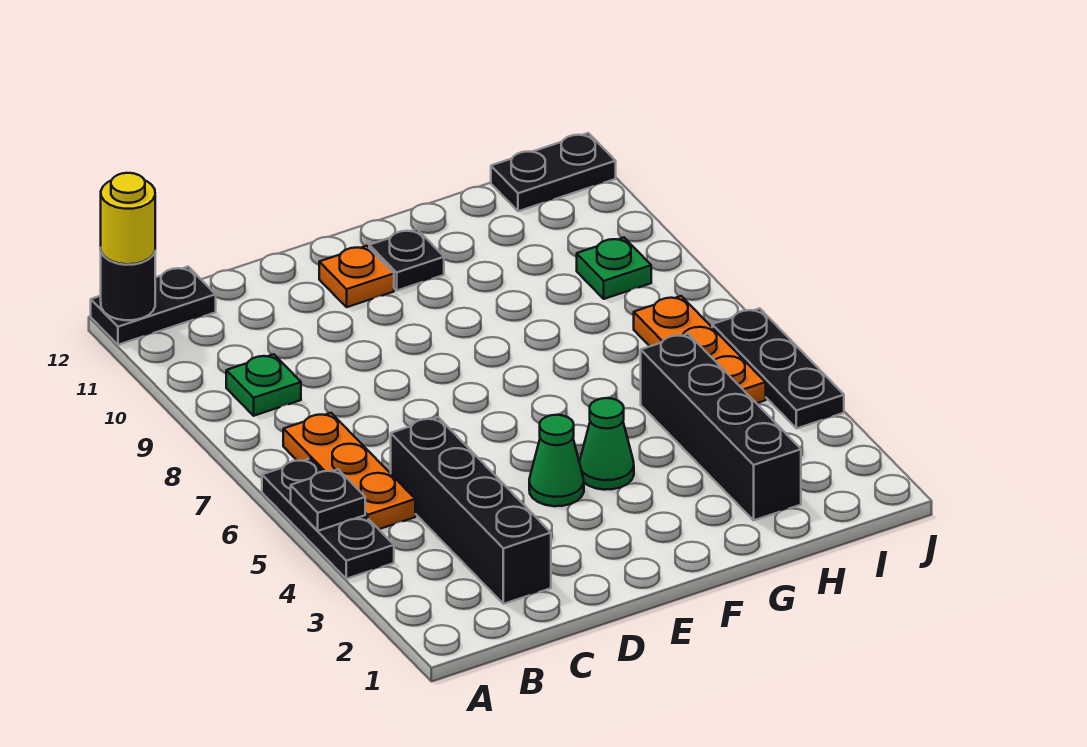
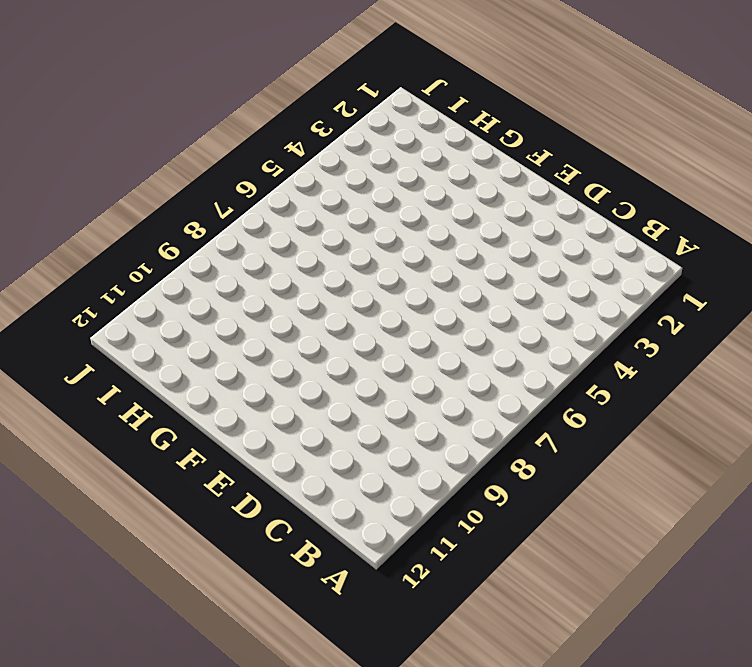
none -> black 1x3 plate [262,459,394,579]
none -> black 1x2 plate [91,267,216,345]
none -> orange 1x3 plate [283,413,415,529]

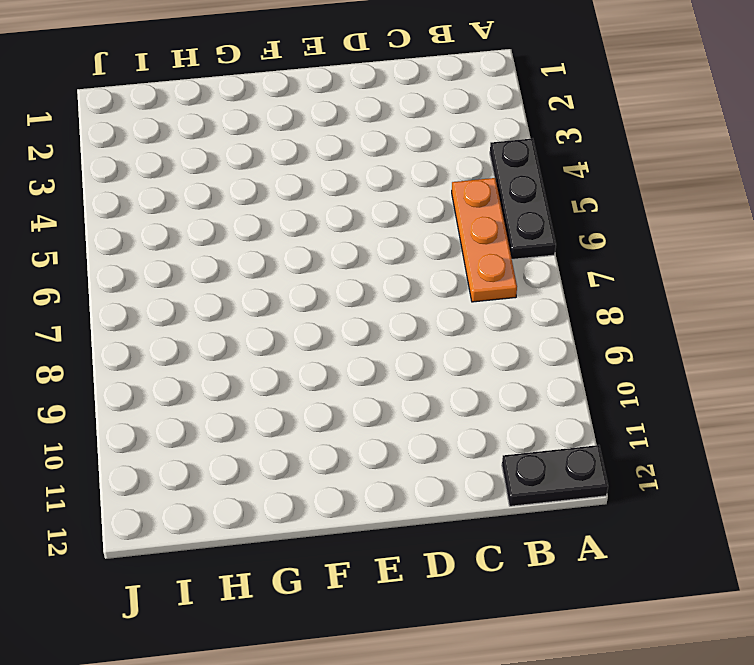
none -> green 1x1 plate [226,354,301,416]
none -> black 1x4 brick [391,417,551,604]
none -> green 1x1 cone [529,415,584,506]

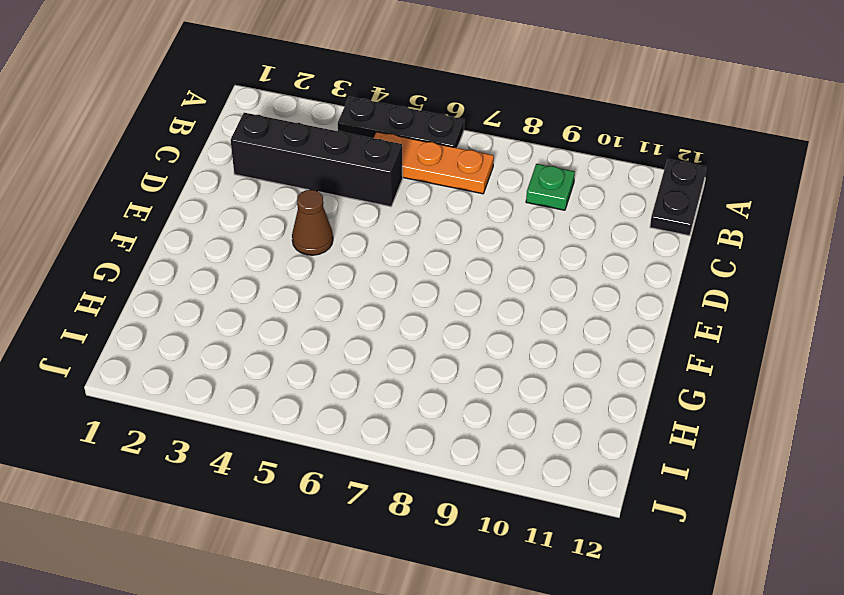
brown 1x1 cone [292,190,333,255] -> green 1x1 cone [529,415,584,506]
none -> orange 1x1 plate [319,246,394,307]
none -> green 1x1 cone [579,398,634,490]
none -> black 1x1 plate [369,229,444,290]

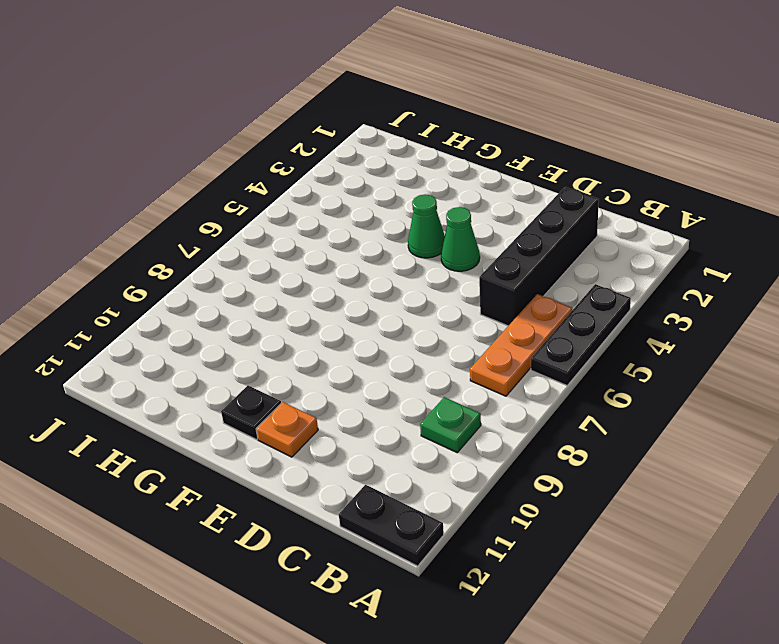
none -> black 1x4 brick [641,334,801,520]
none -> orange 1x3 plate [634,296,766,403]
none -> green 1x1 plate [577,238,651,299]

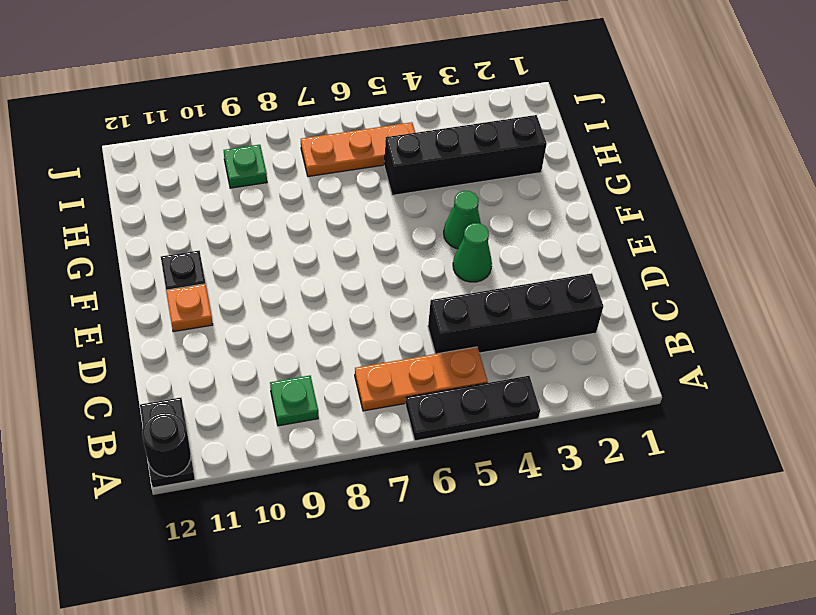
none -> black 1x2 plate [491,133,616,211]
none -> black 1x3 plate [712,308,844,429]
none -> black 1x1 plate [291,469,365,531]

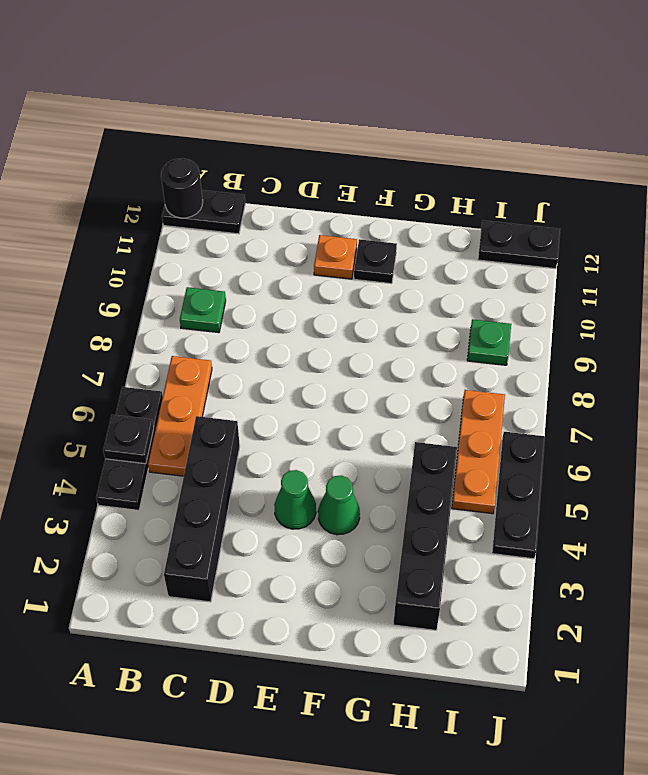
none -> yellow 1x1 round brick [101,173,155,264]

